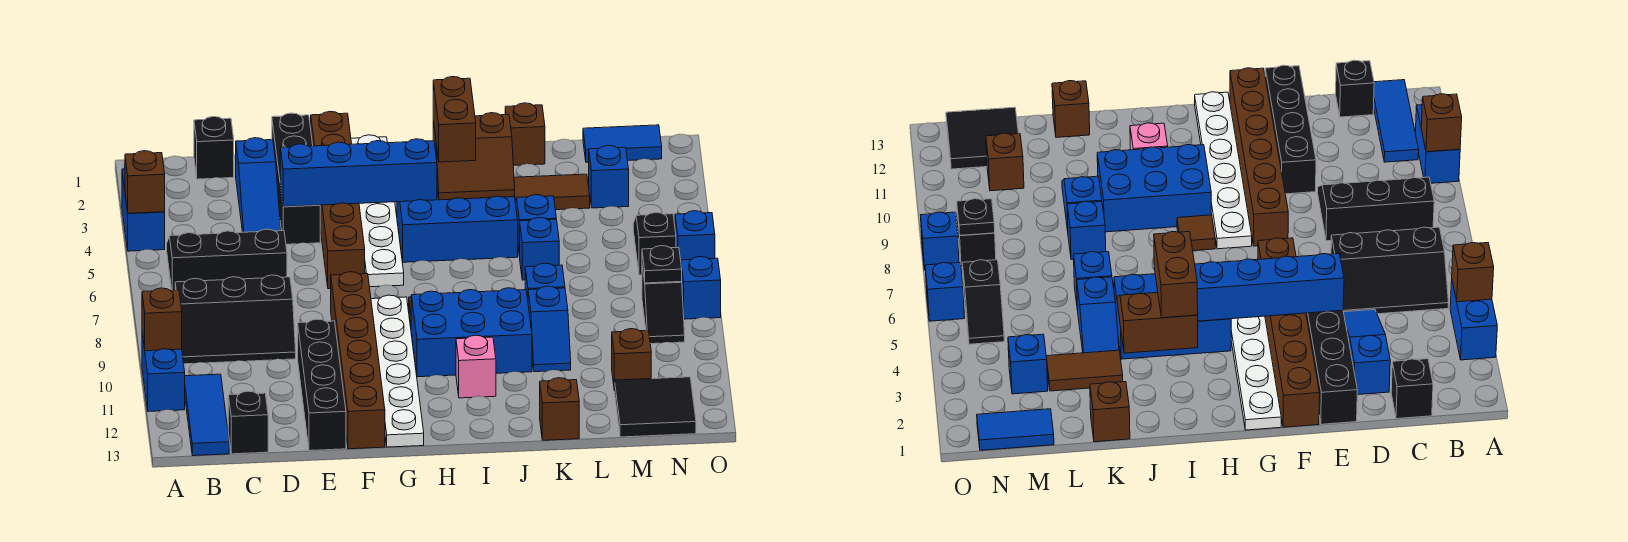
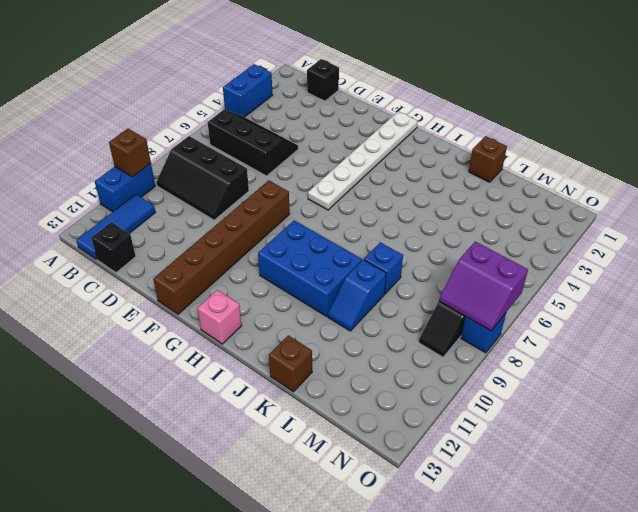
pink 1x1 brick [198,290,242,344] -> pink 1x1 brick moved to [456,335,496,398]
purple 2x2 slope [439,242,528,331] -> black 1x1 plate [642,246,682,283]
none -> blue 1x3 slope [236,138,281,232]
none -> black 1x4 brick [272,113,320,244]
none -> black 1x4 brick [298,319,346,451]
none -> brown 1x6 brick [311,111,365,289]

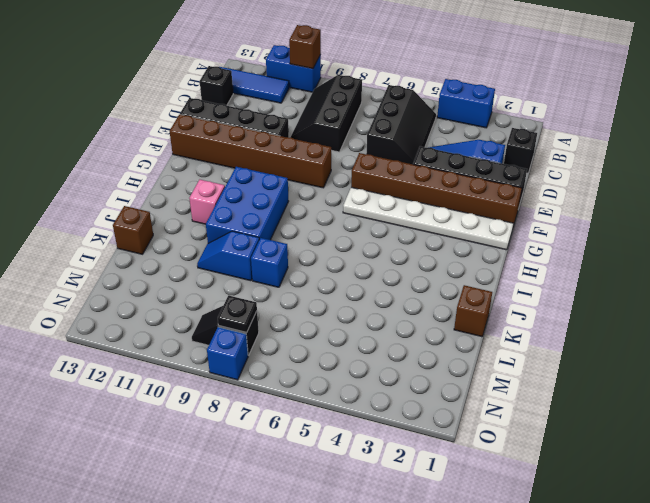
none -> white 1x6 plate [371,295,424,447]
none -> blue 2x3 brick [397,190,518,262]
none -> brown 1x1 tile [1177,215,1215,251]
none -> brown 1x2 tile [514,174,590,210]

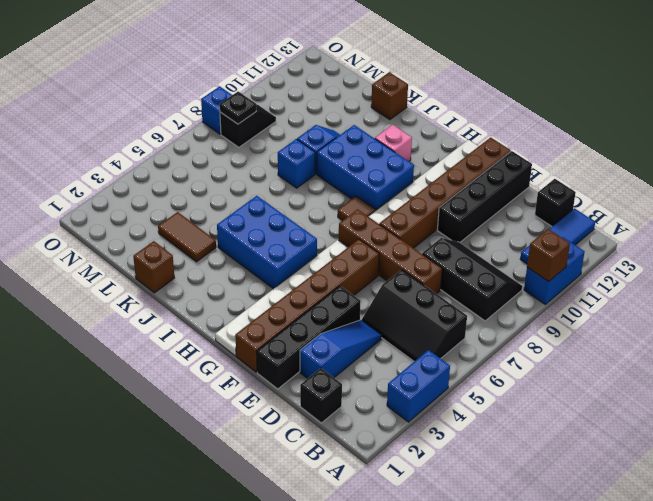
brown 1x4 brick [339,209,442,294] -> none
none -> blue 1x2 slope [515,195,556,257]
none -> blue 1x1 brick [520,218,559,280]
none -> blue 1x2 tile [583,125,662,162]
none -> blue 1x1 brick [589,145,629,208]

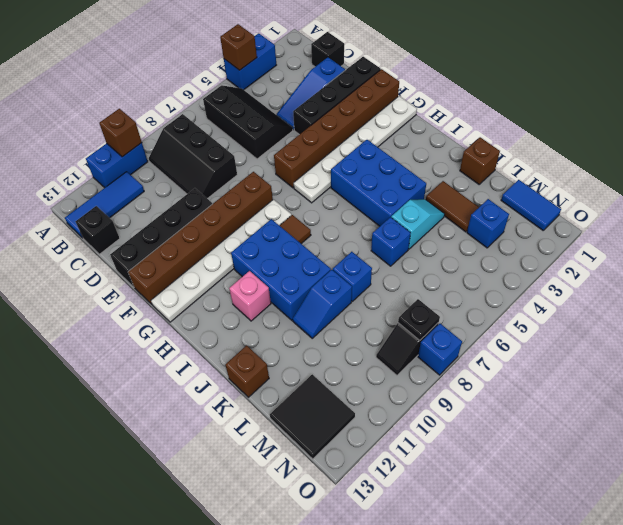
cyan 1x2 slope [391,199,445,249] -> blue 1x2 slope [515,195,556,257]
none -> brown 1x1 brick [612,329,651,391]
none -> black 1x2 slope [633,212,676,275]
none -> blue 1x1 brick [675,211,715,260]
none -> blue 1x4 brick [280,139,437,207]

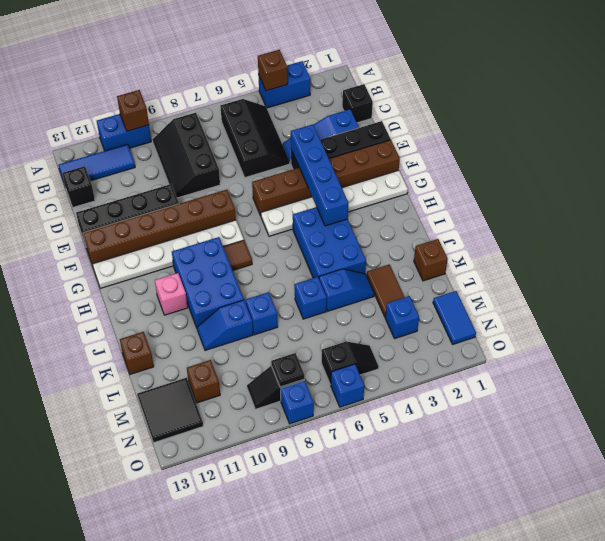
none -> brown 2x2 slope [433,113,515,200]
none -> brown 1x2 brick [433,77,476,162]

